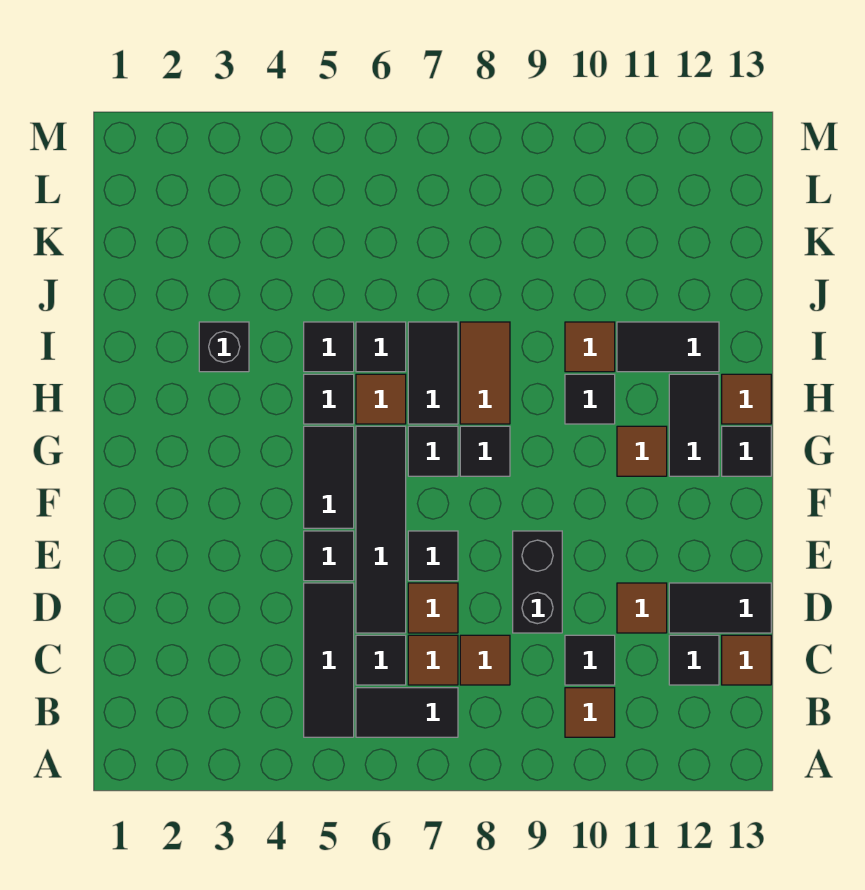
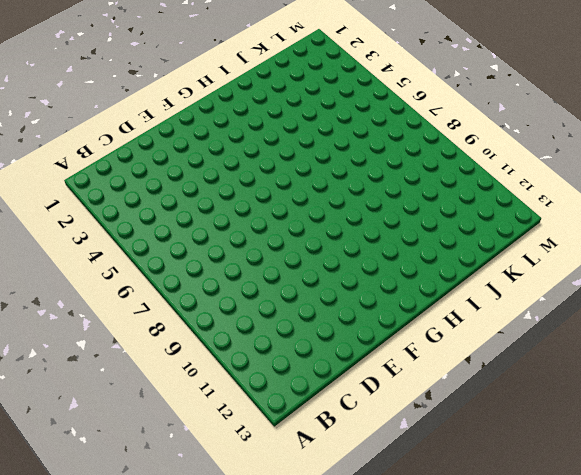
none -> black 1x3 tile [304,583,354,737]
none -> black 1x2 tile [356,688,458,737]
none -> brown 1x1 tile [565,688,615,737]
none -> black 1x1 tile [356,635,406,685]

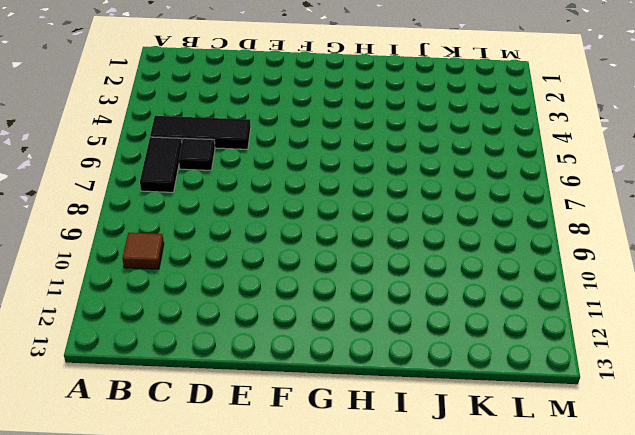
none -> brown 1x1 tile [408,635,458,685]
none -> brown 1x1 tile [460,635,510,685]
none -> black 1x1 tile [565,635,615,685]
none -> black 1x1 tile [669,635,719,685]

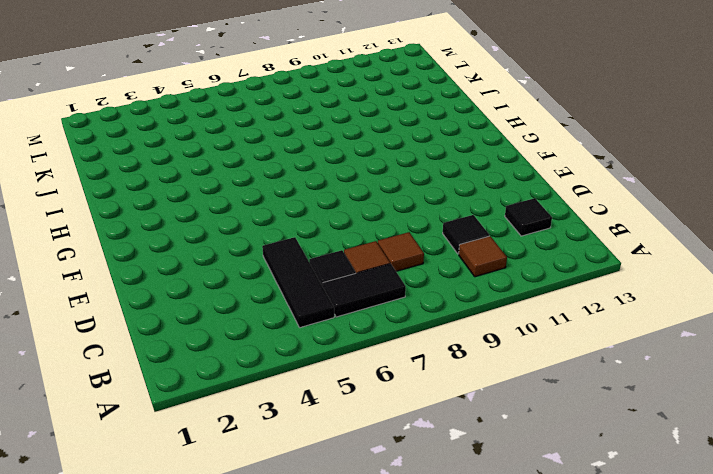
none -> brown 1x1 tile [722,635,771,685]
none -> black 1x4 tile [356,426,406,633]
none -> brown 1x1 tile [408,583,458,633]
none -> black 1x2 brick [513,531,562,633]

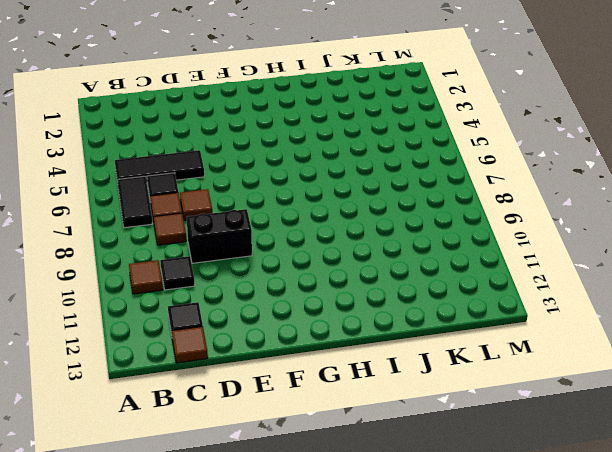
none -> black 1x4 tile [356,426,406,633]
none -> brown 1x1 tile [617,583,667,633]
none -> black 1x2 tile [669,583,771,633]
none -> black 1x1 tile [304,531,354,581]

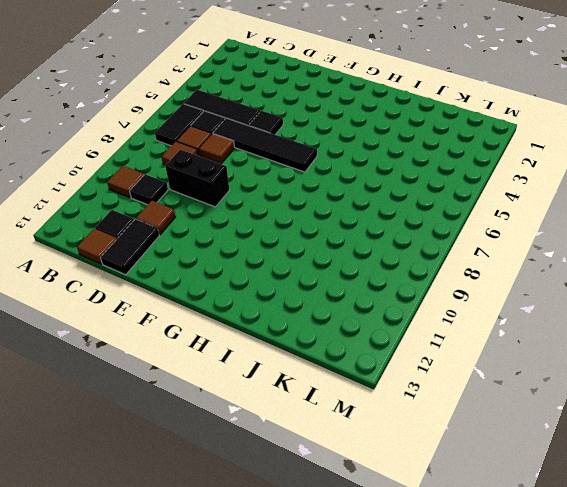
none -> black 1x1 tile [408,531,458,581]
none -> black 1x2 tile [304,426,354,528]
none -> black 1x1 tile [408,426,458,476]
none -> black 1x1 tile [460,426,510,476]

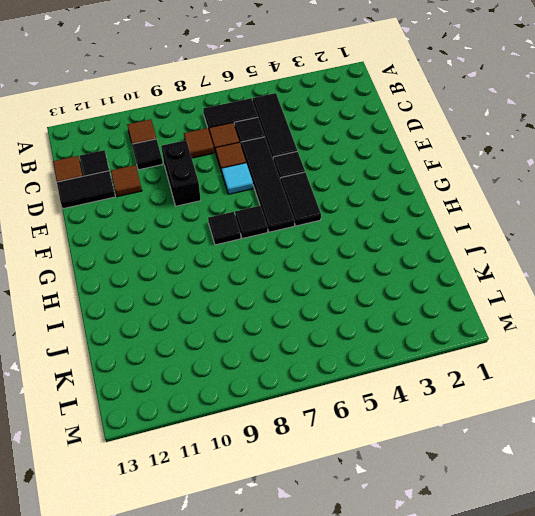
cyan 1x1 tile [222,163,253,194] -> black 1x1 tile [408,531,458,581]
none -> brown 1x1 tile [617,426,667,476]
none -> black 1x2 tile [669,374,719,476]
none -> black 1x1 tile [722,426,771,476]
none -> black 1x1 tile [304,374,354,424]

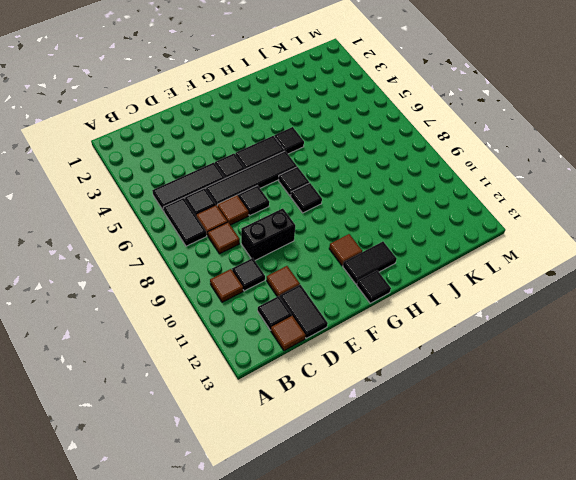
none -> brown 1x1 tile [356,374,406,424]
none -> black 1x2 tile [408,322,458,424]
none -> brown 1x2 tile [460,322,510,424]
none -> black 1x1 tile [565,374,615,424]

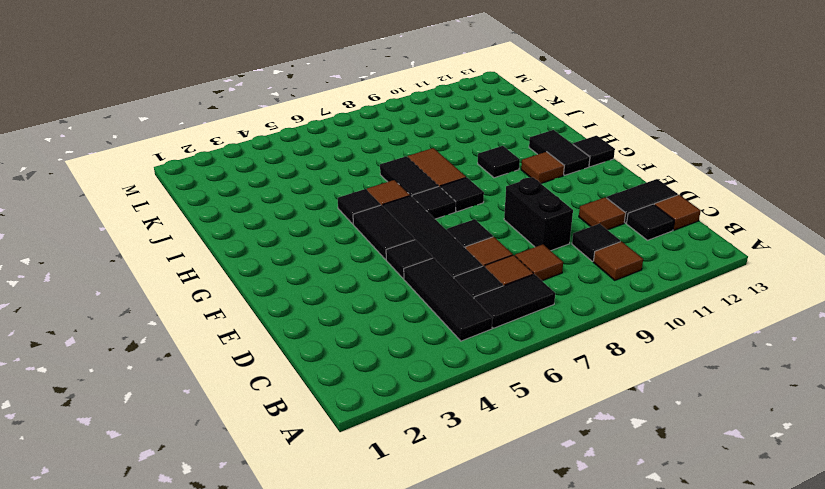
none -> brown 1x1 tile [722,374,771,424]
none -> black 1x1 brick [199,322,249,372]
none -> black 1x1 tile [304,322,354,372]
none -> black 1x1 tile [356,322,406,372]

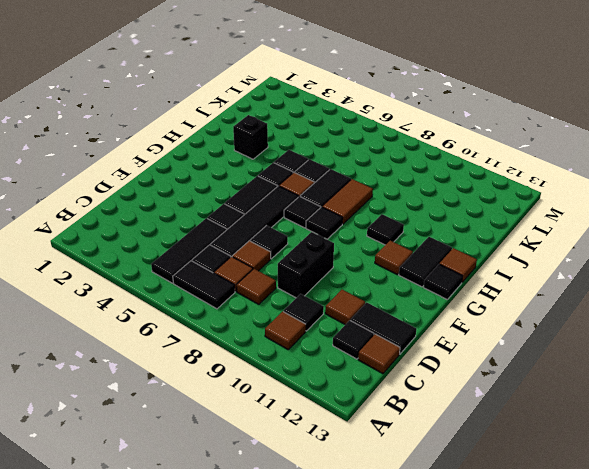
none -> brown 1x1 tile [565,322,615,372]
none -> black 1x2 tile [617,322,719,372]

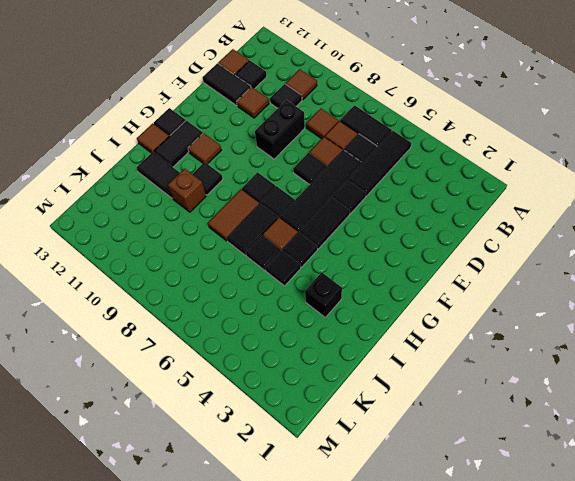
brown 1x1 brick [168,169,206,212] -> brown 1x1 tile [565,322,615,372]

